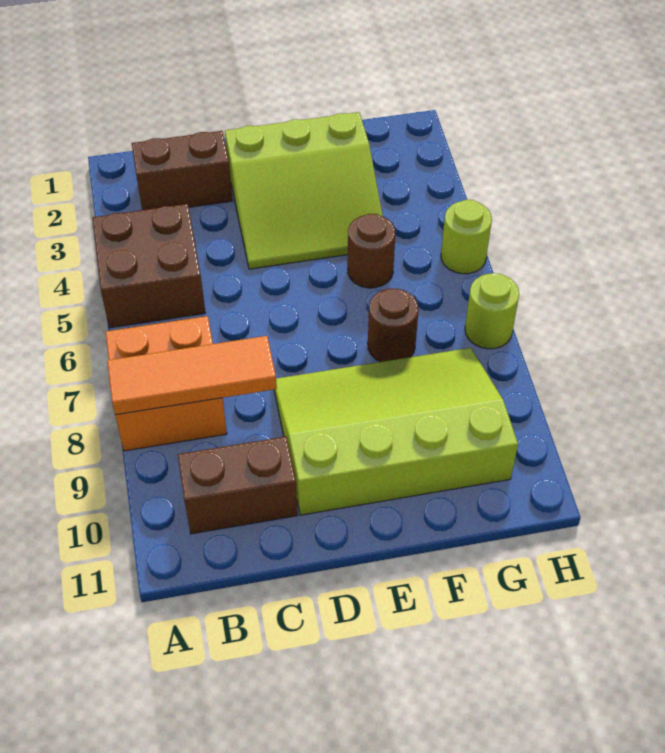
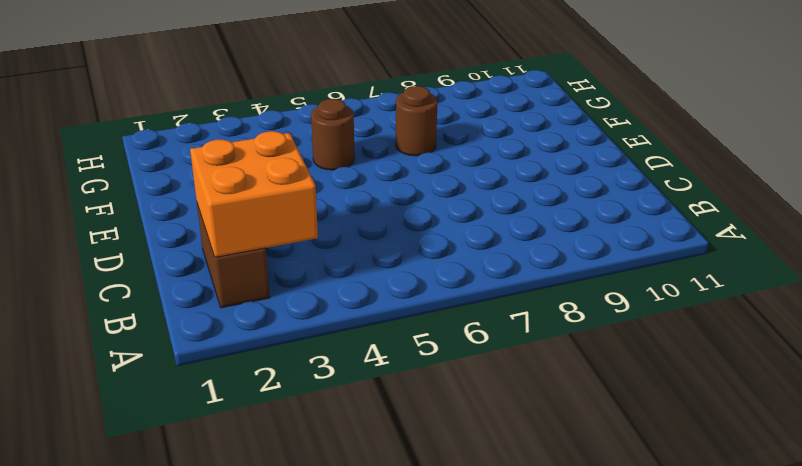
orange 2x2 brick [190,131,318,257] -> orange 2x2 brick moved to [106,316,227,451]
none -> brown 2x2 brick [92,204,205,328]
none -> brown 1x2 brick [178,437,298,534]

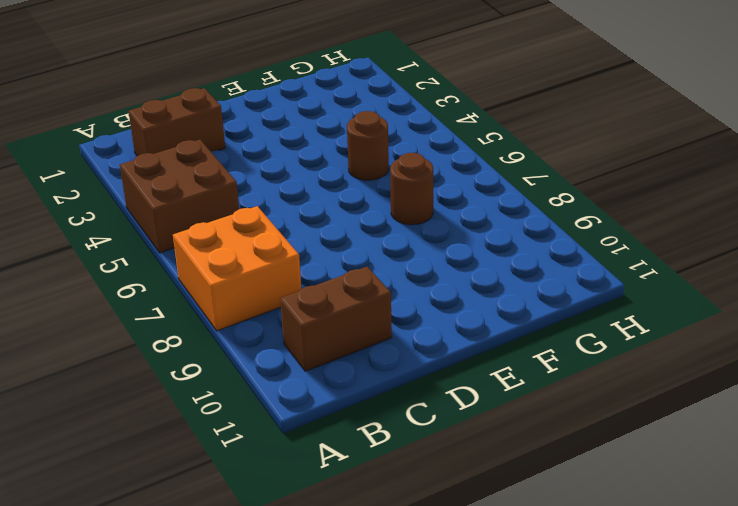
none -> lime 3x3 slope [225,112,383,269]
none -> lime 3x4 slope [274,348,518,515]

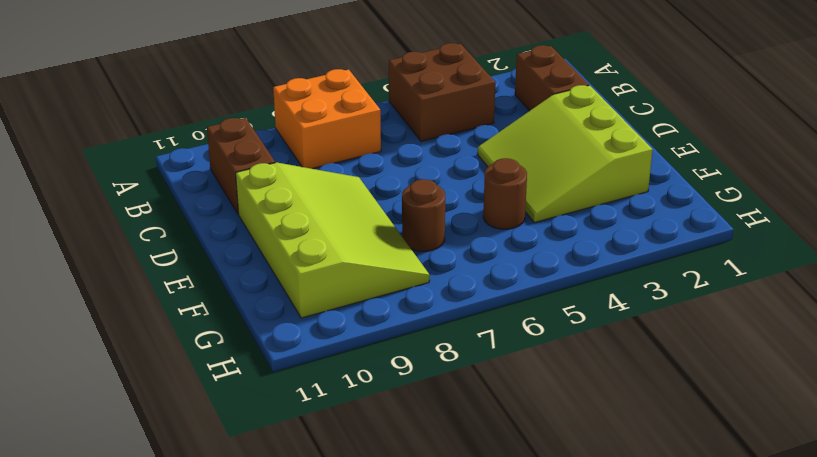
none -> lime 1x1 round brick [441,200,492,274]
none -> lime 1x1 round brick [465,273,519,349]

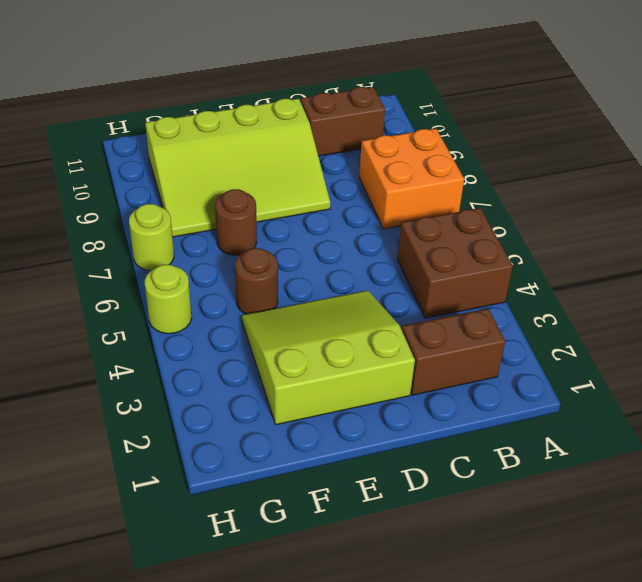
none -> orange 1x3 tile [107,336,277,415]

